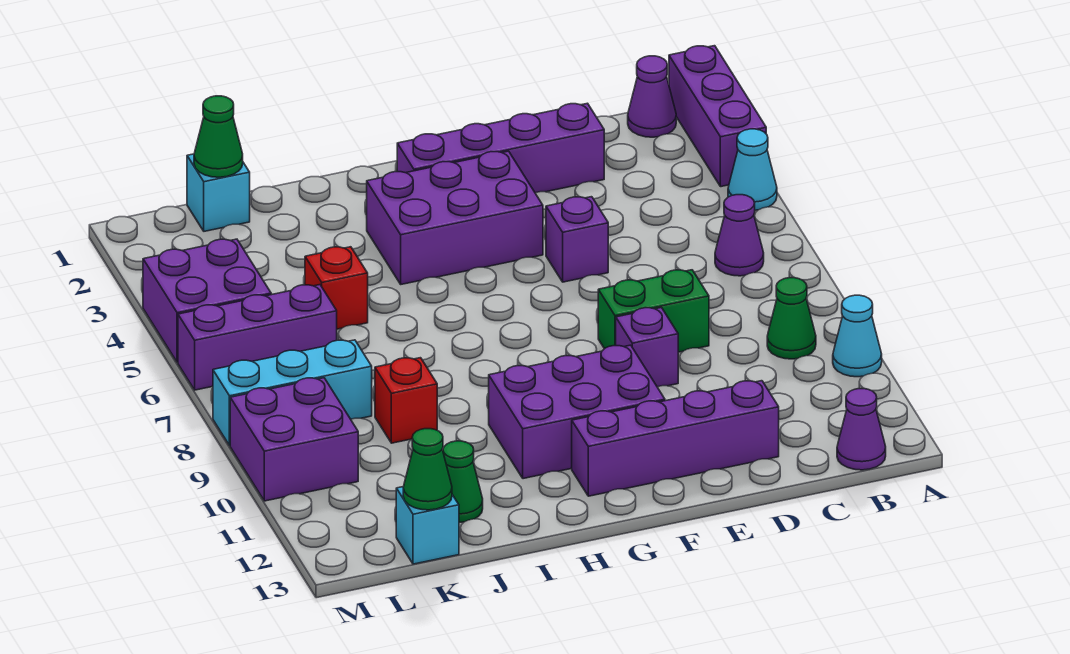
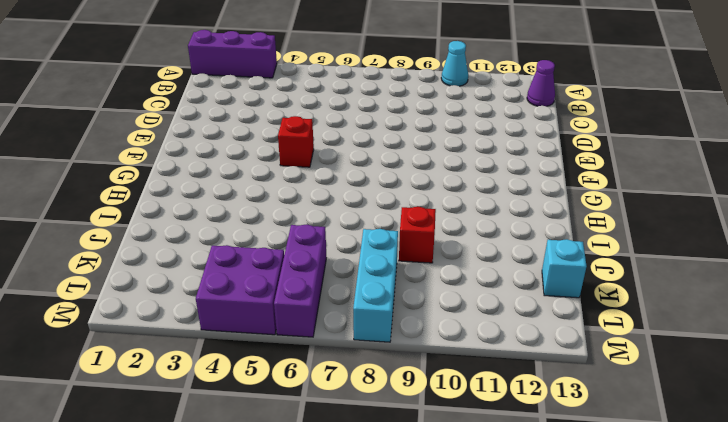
red 1x1 brick [278,116,314,167] -> red 1x1 brick moved to [305,247,368,329]
none -> cyan 1x1 cone [728,129,777,210]
none -> purple 1x1 cone [628,56,676,137]
none -> purple 1x1 cone [715,195,764,276]

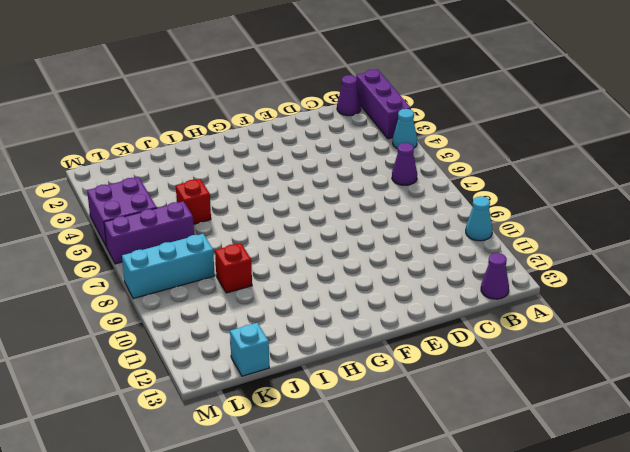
none -> green 1x1 cone [767,278,816,359]
none -> purple 1x4 brick [397,103,604,193]
none -> green 1x2 brick [598,270,709,352]

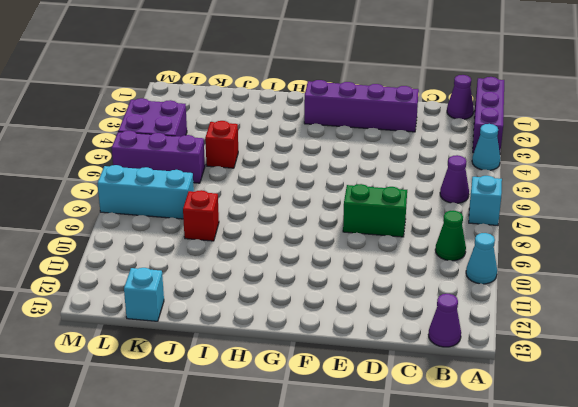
cyan 1x1 brick [469,176,502,225] -> cyan 1x1 brick moved to [187,154,250,231]
none -> purple 1x4 brick [572,381,779,496]
none -> purple 1x1 brick [546,197,608,282]
none -> purple 1x1 brick [616,308,678,387]

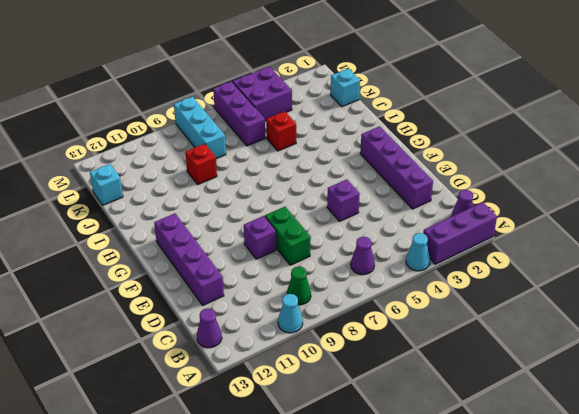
none -> purple 2x3 brick [367,151,543,284]
none -> purple 2x3 brick [489,345,665,479]
none -> green 1x1 cone [443,441,483,523]

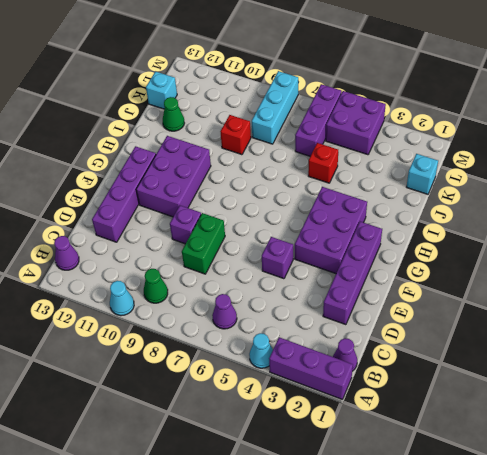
none -> purple 2x2 brick [230,378,358,501]
none -> green 1x1 cone [194,96,243,177]
none -> green 1x1 cone [403,429,452,510]

